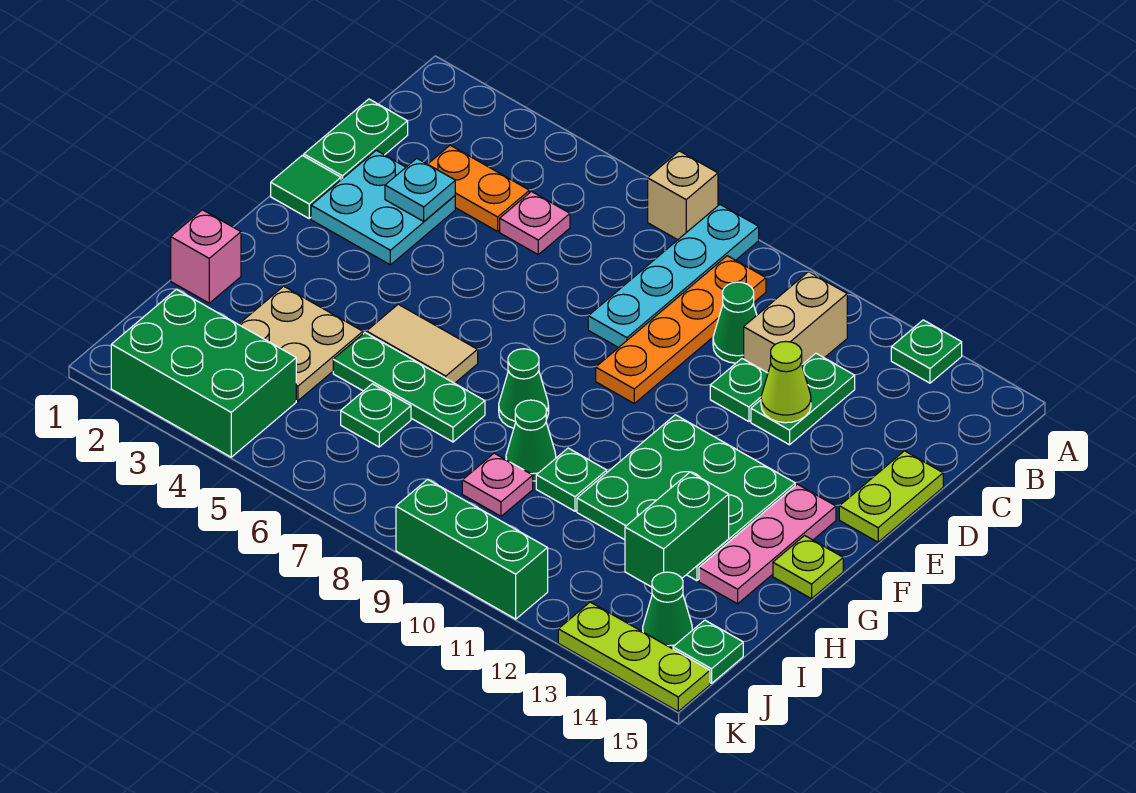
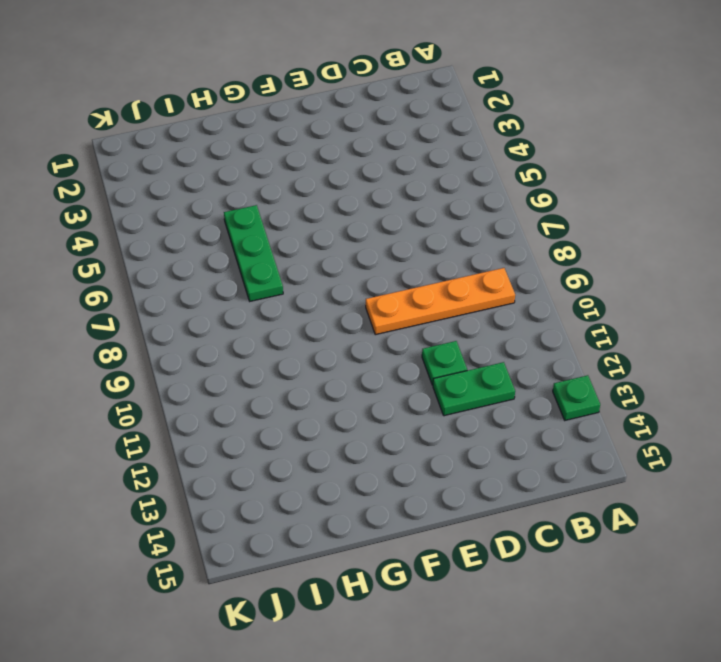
none -> tan 1x1 brick [648,151,718,240]
none -> cyan 1x4 plate [588,205,759,348]
none -> tan 1x2 brick [744,272,847,373]
none -> green 1x2 plate [304,99,408,180]

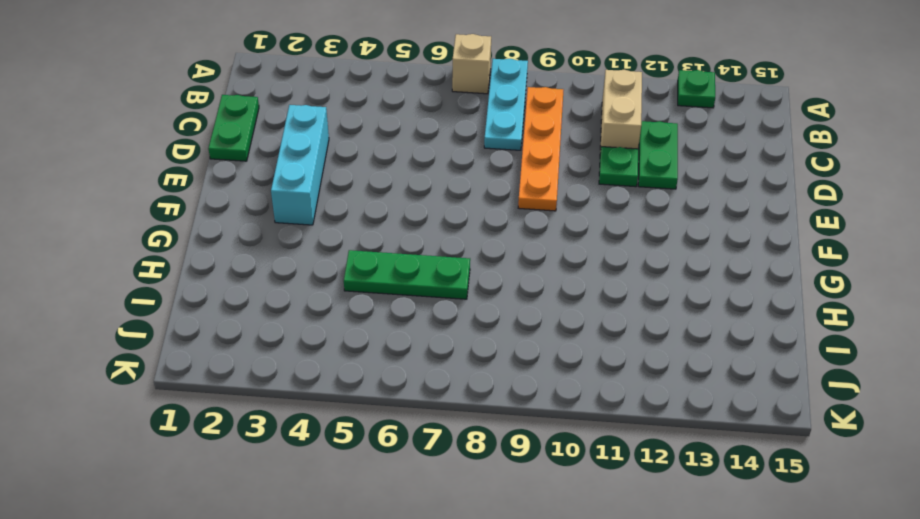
cyan 1x3 plate [484,59,528,150] -> cyan 1x4 plate [588,205,759,348]
cyan 1x3 brick [271,105,329,225] -> cyan 2x2 plate [311,150,455,265]
none -> orange 1x2 plate [428,145,529,231]
none -> pink 1x1 plate [500,192,570,254]
none -> green 1x1 cone [713,282,757,363]
none -> lime 1x2 plate [839,451,943,542]

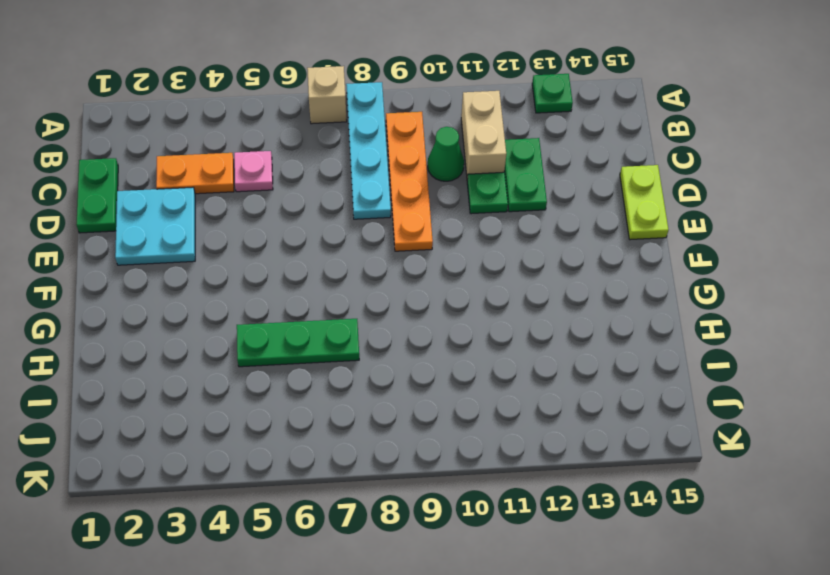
none -> green 1x1 tile [271,155,341,218]
none -> green 3x3 plate [577,415,795,581]
none -> pink 1x3 plate [699,484,836,604]
none -> tan 1x2 tile [366,304,478,383]

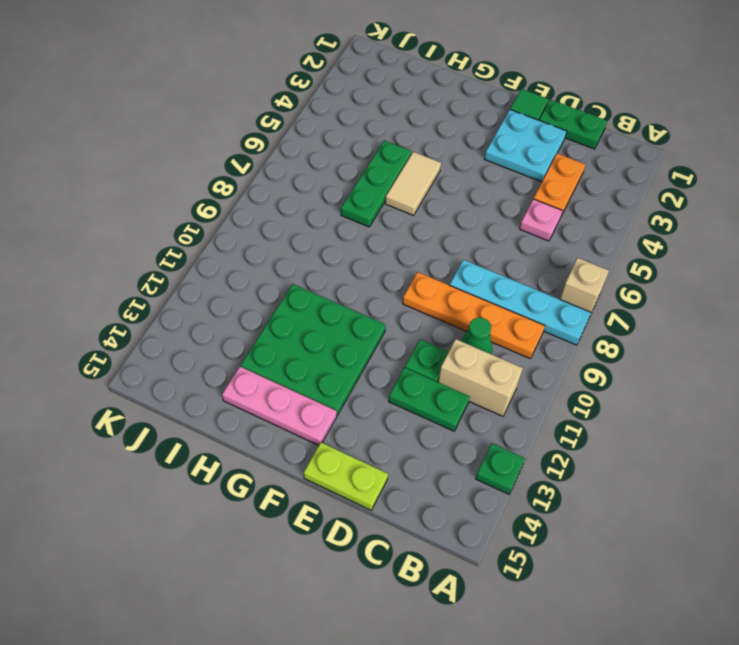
none -> green 1x1 cone [499,349,549,428]
none -> lime 1x1 plate [773,536,843,599]
none -> pink 1x1 brick [171,210,241,303]
none -> tan 2x2 plate [239,286,363,401]

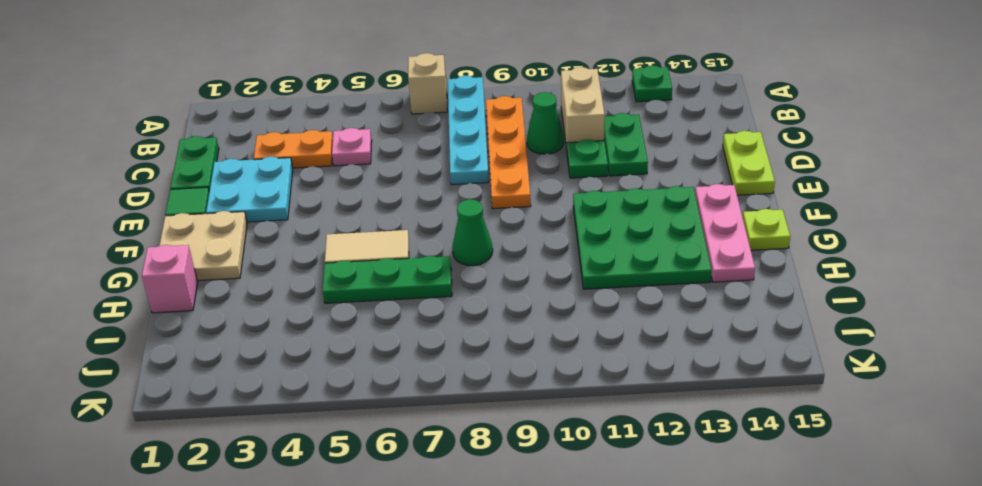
tan 2x2 plate [159,211,247,281] -> tan 2x2 plate moved to [239,286,363,401]
none -> green 1x1 cone [506,400,556,481]
none -> green 1x1 plate [536,448,607,511]
none -> green 1x1 plate [341,384,411,447]
none -> pink 1x1 plate [462,453,533,516]

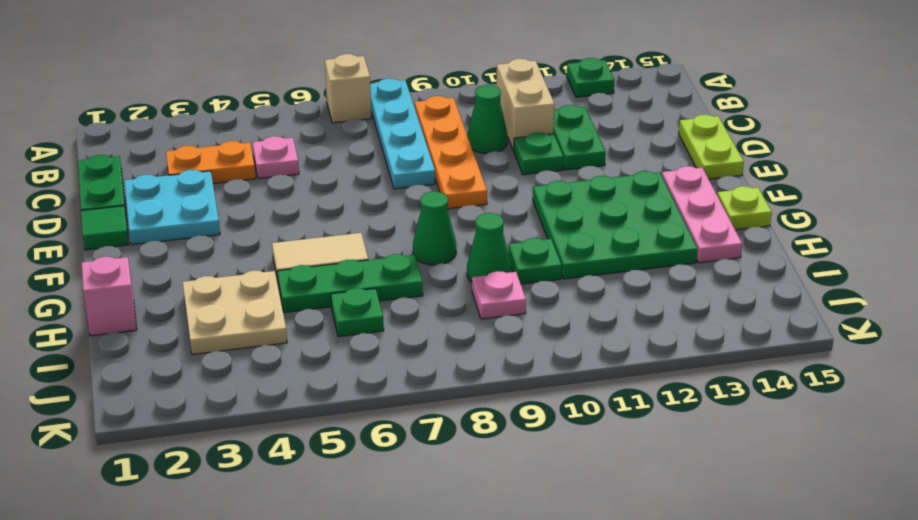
none -> green 2x3 brick [111,289,296,457]
none -> green 1x1 cone [643,572,692,649]
none -> green 1x1 plate [673,620,743,683]
none -> green 1x3 brick [396,479,548,619]

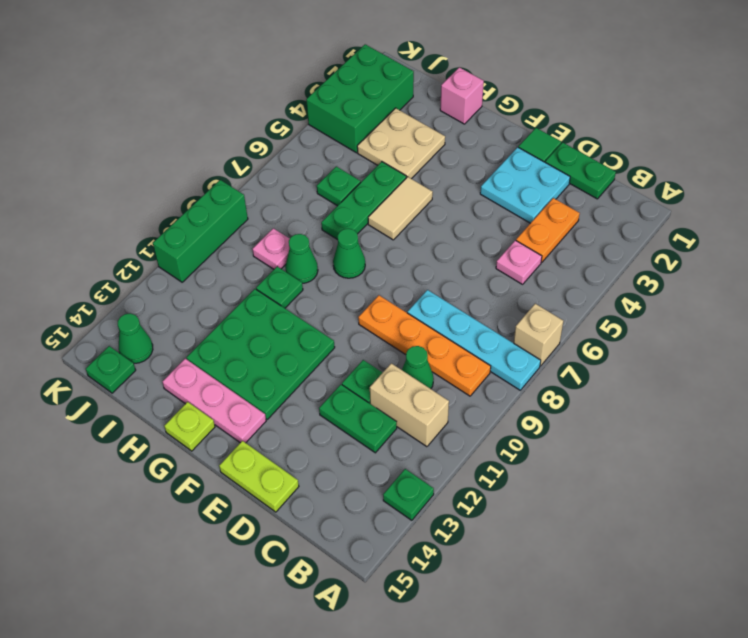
none -> lime 1x3 plate [558,602,710,711]
none -> cyan 1x1 plate [385,158,455,221]
none -> lime 1x1 cone [761,342,811,423]
none -> green 1x2 brick [625,472,729,587]

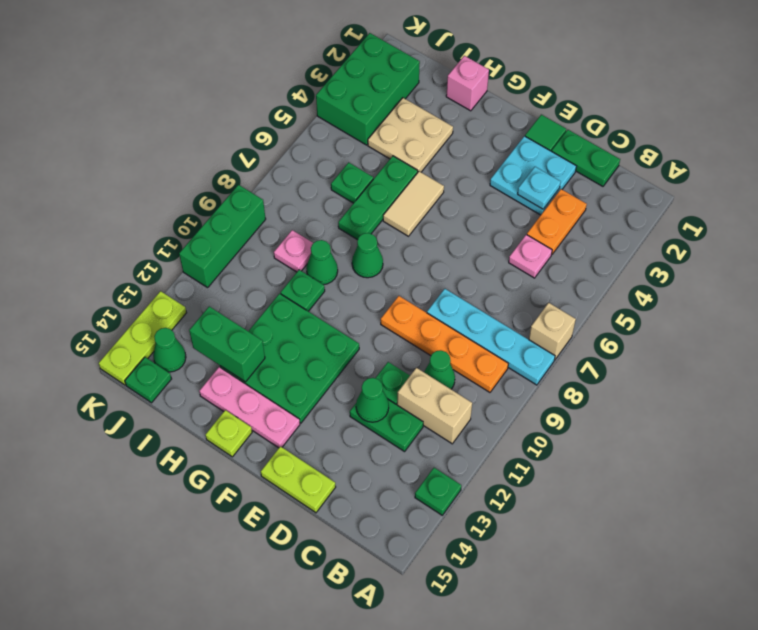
green 1x1 cone [356,378,389,422] -> lime 1x1 cone [761,342,811,423]

